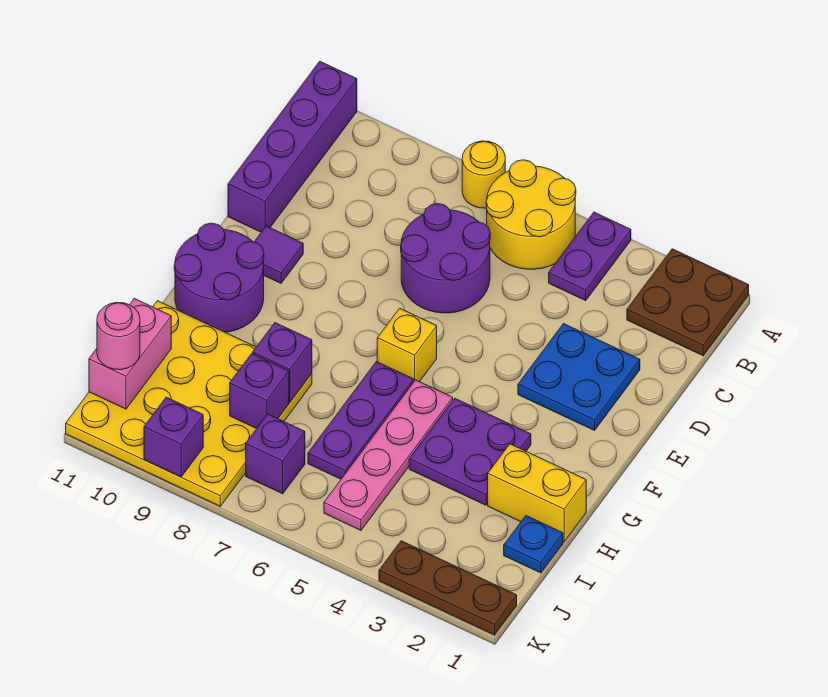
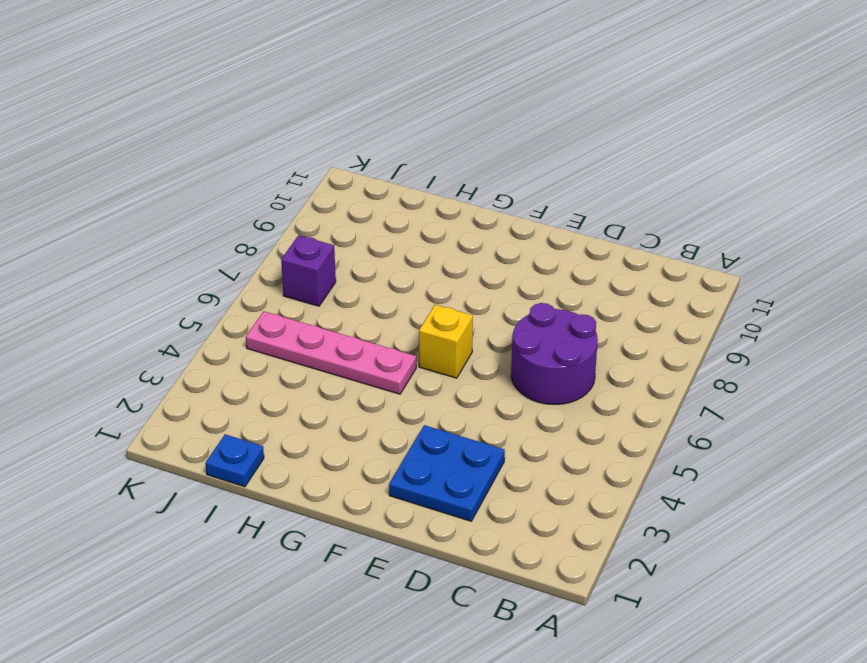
none -> brown 2x2 plate [627,249,749,356]
none -> purple 1x2 plate [549,212,631,301]
none -> yellow 2x2 round brick [486,160,576,269]

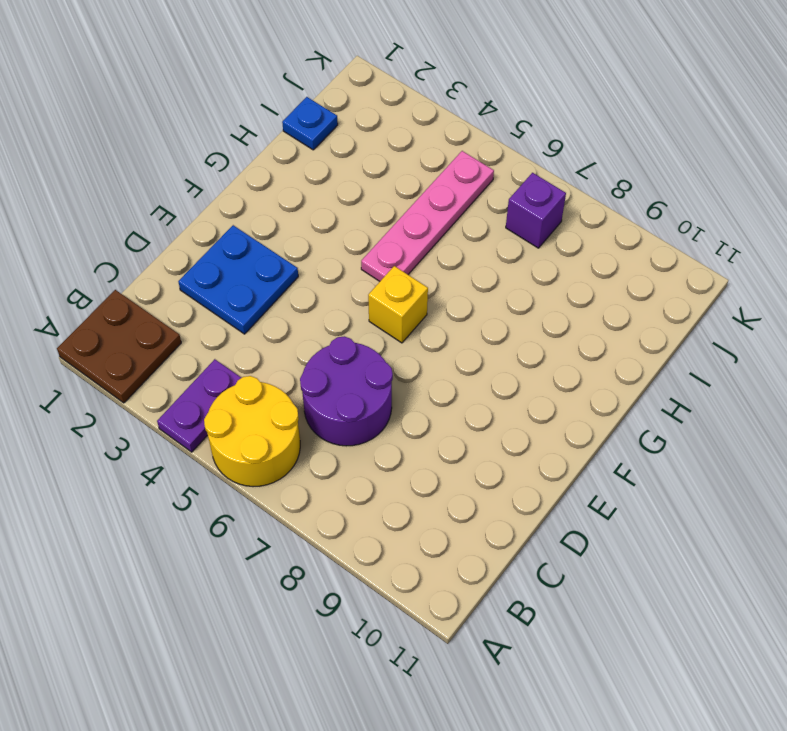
none -> yellow 1x1 round brick [462,141,505,208]
none -> purple 1x4 brick [228,61,357,232]
none -> purple 1x1 tile [254,226,303,283]

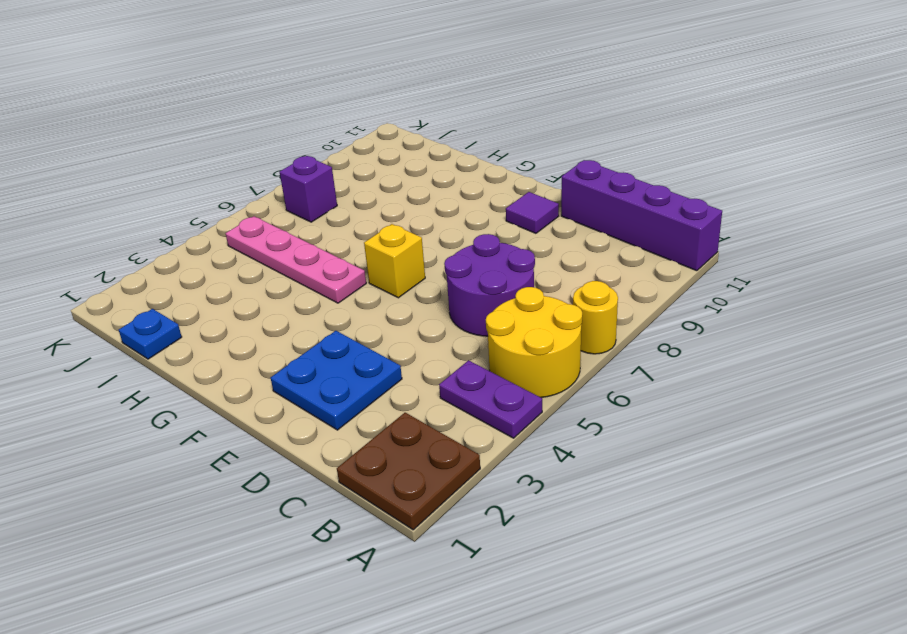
none -> purple 2x2 round brick [174,223,264,332]
none -> purple 2x2 plate [409,399,531,505]
none -> purple 1x3 plate [308,362,414,479]

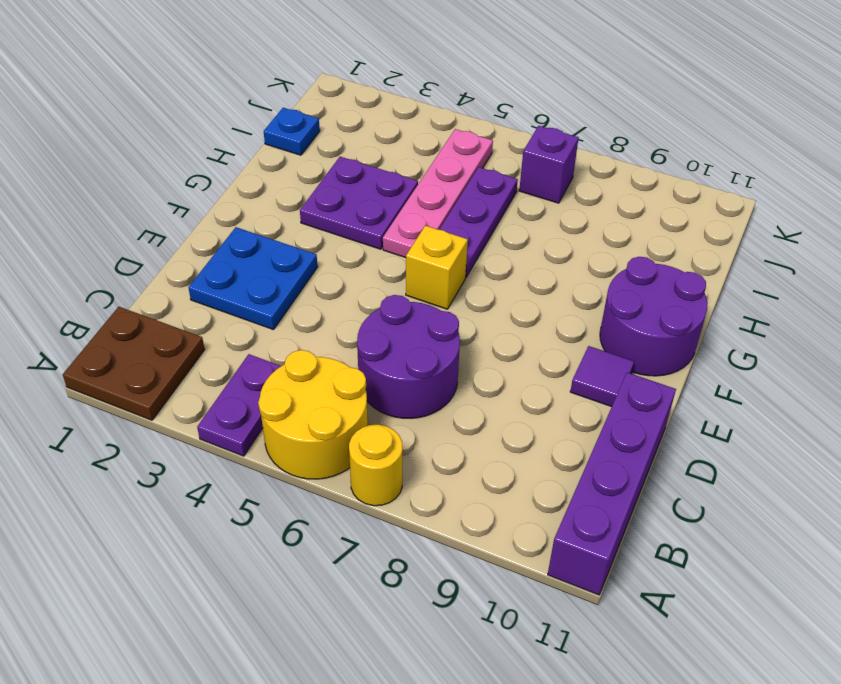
none -> yellow 1x2 brick [488,444,586,542]
none -> yellow 4x4 plate [66,301,312,506]
none -> brown 1x3 plate [379,541,517,635]

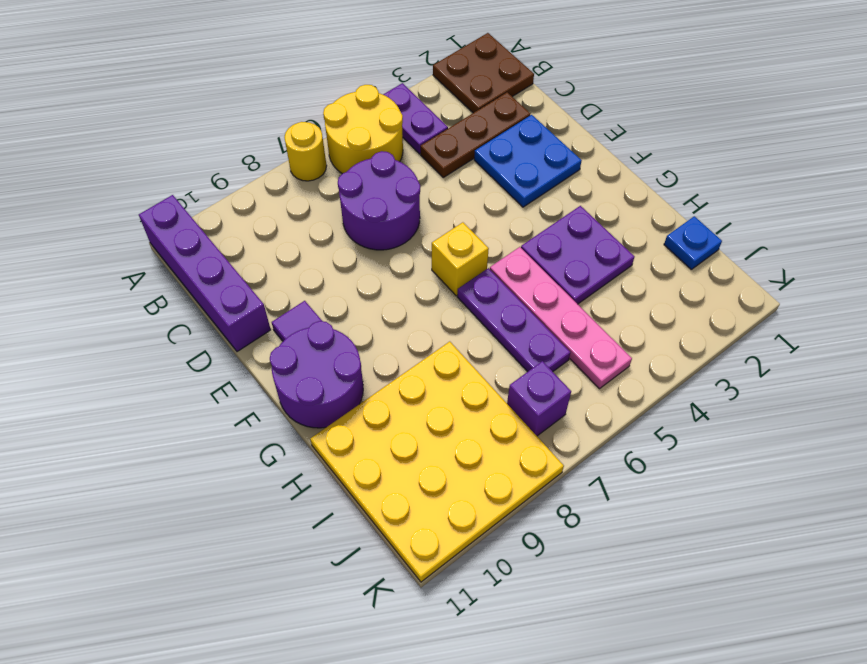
brown 1x3 plate [420,92,530,177] -> brown 1x3 plate moved to [379,541,517,635]
none -> yellow 1x2 brick [488,444,586,542]
none -> purple 1x1 brick [253,323,312,402]
none -> purple 1x1 brick [230,354,289,429]

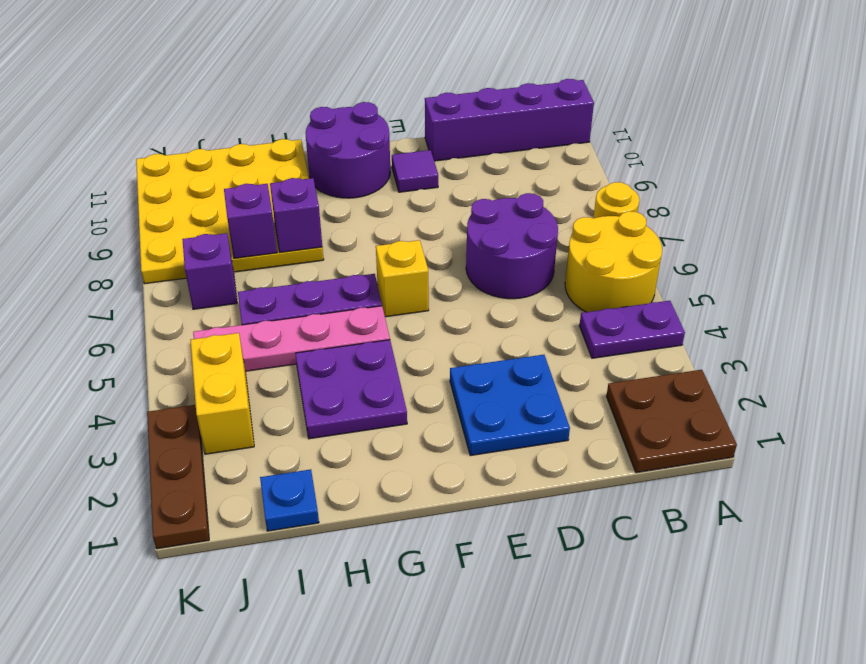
yellow 1x2 brick [190,333,254,454] -> yellow 1x2 brick moved to [488,444,586,542]
none -> pink 1x2 brick [89,298,171,409]
none -> purple 1x1 brick [144,397,203,477]
none -> pink 1x1 round brick [97,302,140,370]

